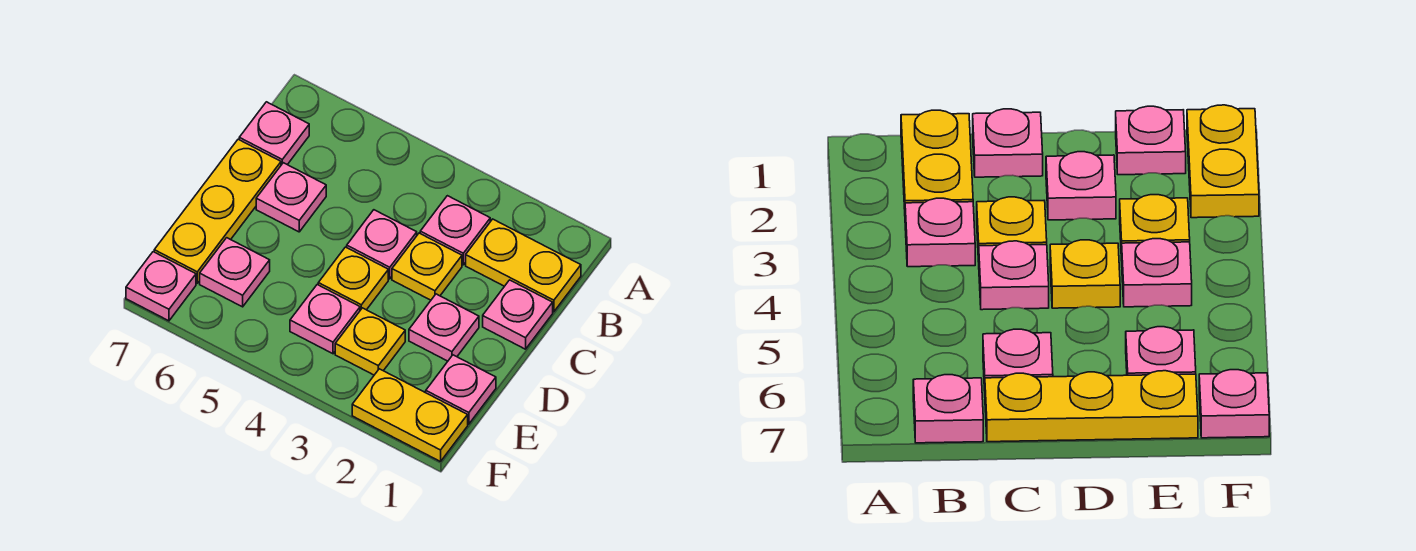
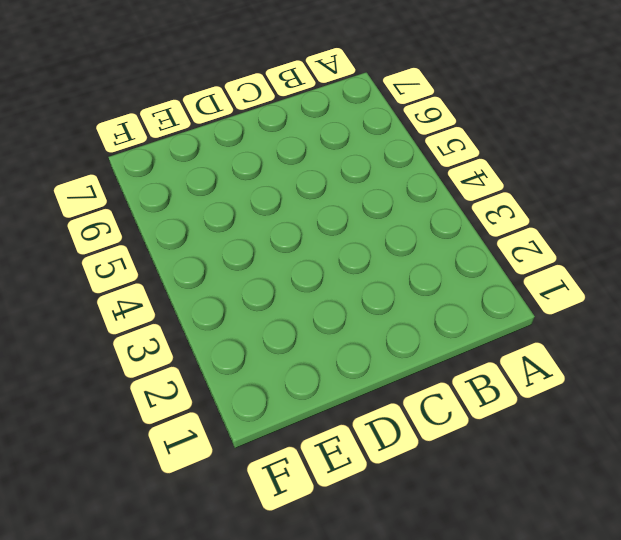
none -> yellow 1x2 plate [466,219,581,312]
none -> pink 1x1 plate [420,196,490,265]
none -> pink 1x1 plate [239,102,309,165]

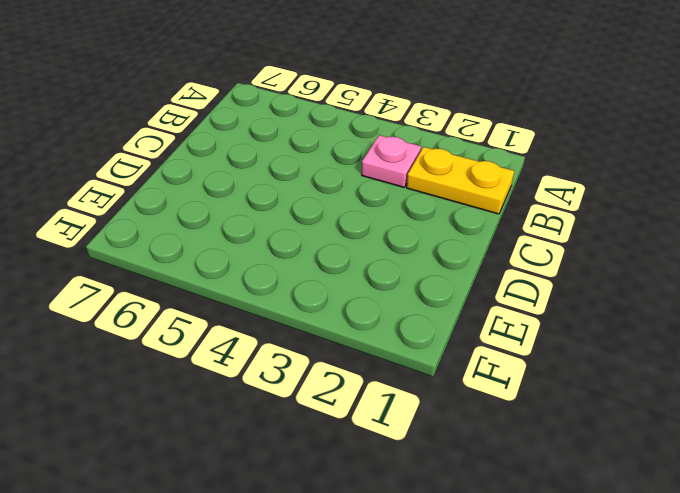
none -> pink 1x1 plate [239,102,309,165]
none -> pink 1x1 plate [483,280,553,349]
none -> yellow 1x1 plate [392,233,462,300]

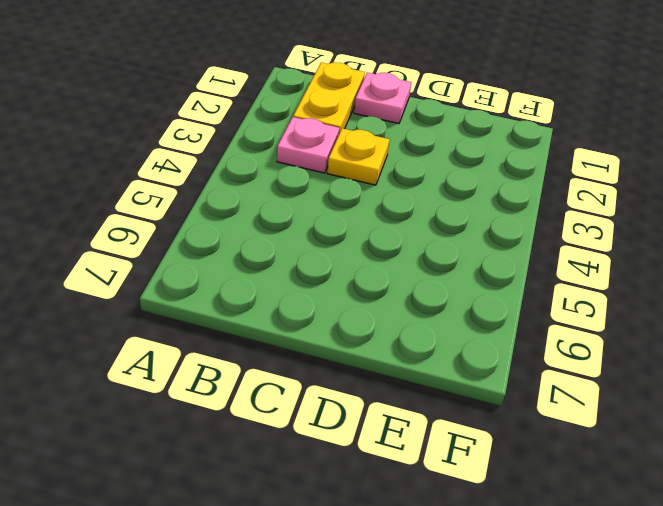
none -> pink 1x1 plate [239,102,309,165]
none -> pink 1x1 plate [347,210,417,279]
none -> pink 1x1 plate [256,163,326,232]

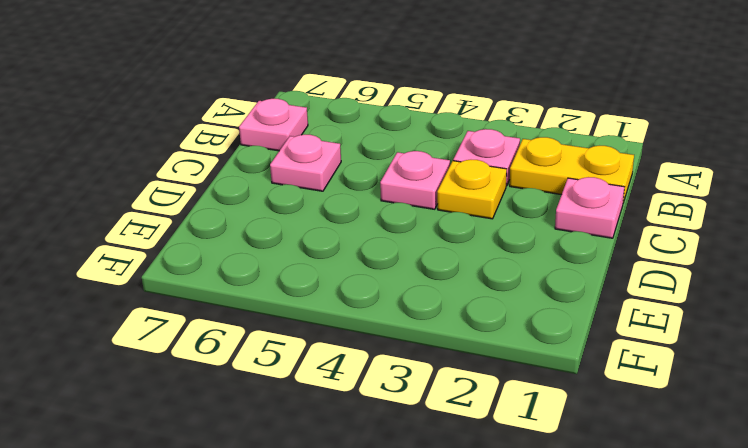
none -> yellow 1x3 plate [154,139,281,283]
none -> pink 1x1 plate [409,294,479,361]
none -> yellow 1x1 plate [318,247,388,310]

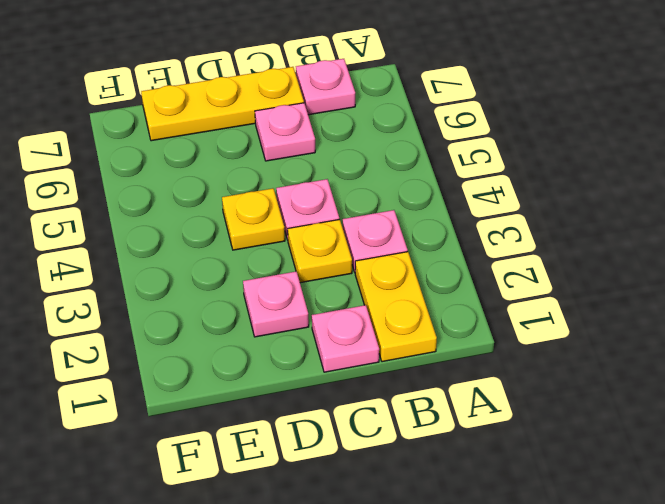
none -> pink 1x1 plate [426,355,496,424]
none -> yellow 1x1 plate [335,308,405,375]
none -> pink 1x1 plate [290,285,360,354]

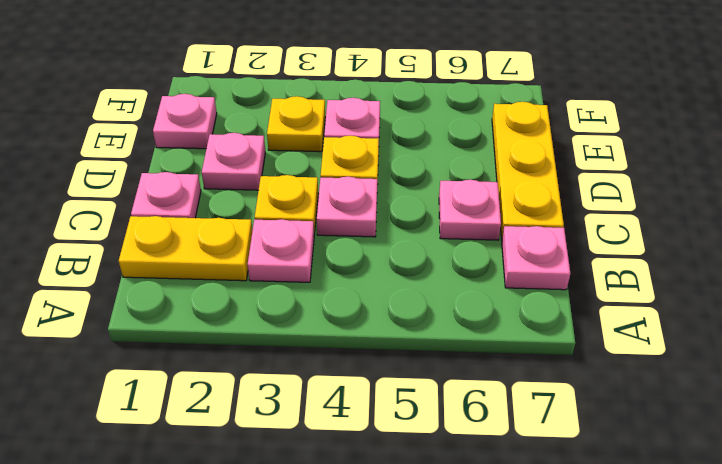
none -> pink 1x1 plate [200,238,270,307]
none -> yellow 1x2 plate [352,369,468,462]
none -> pink 1x1 plate [126,252,196,321]

